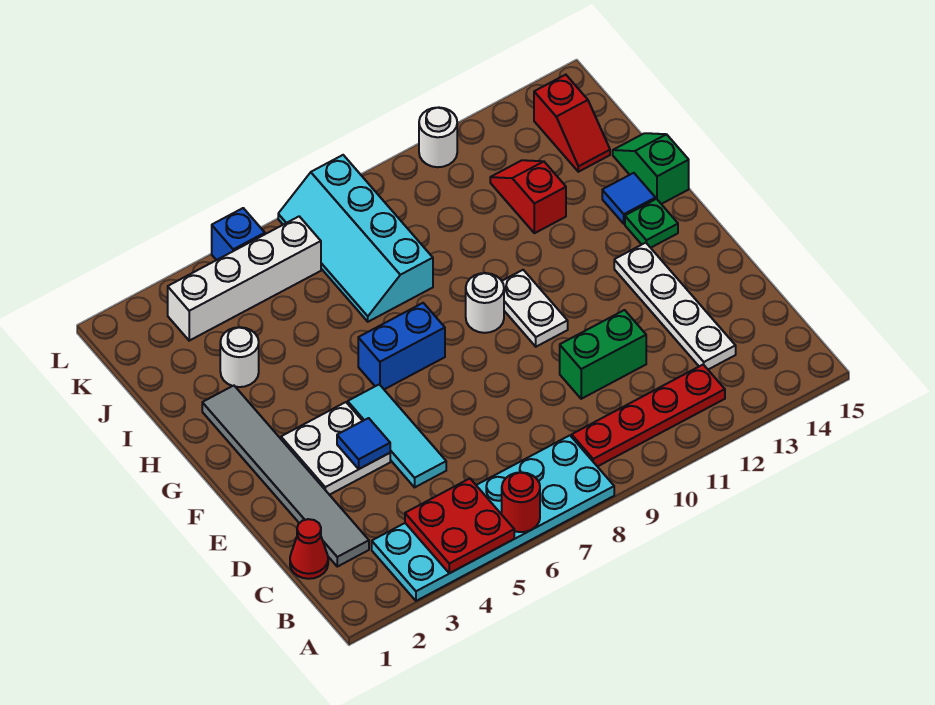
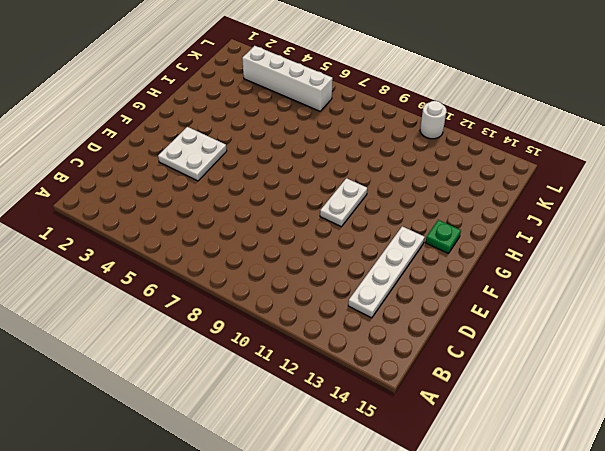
none -> cyan 2x6 plate [372,435,614,601]
none -> red 1x4 plate [572,365,725,467]
none -> red 1x1 cone [290,519,328,579]

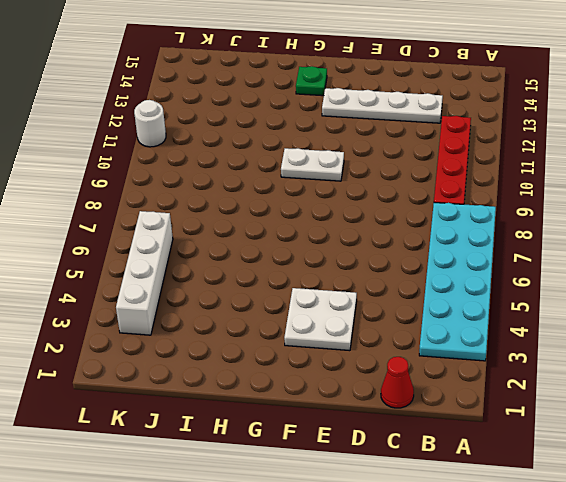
none -> grey 1x6 tile [202,386,369,567]
none -> cyan 1x3 tile [348,384,446,487]
none -> green 1x2 brick [560,310,646,399]

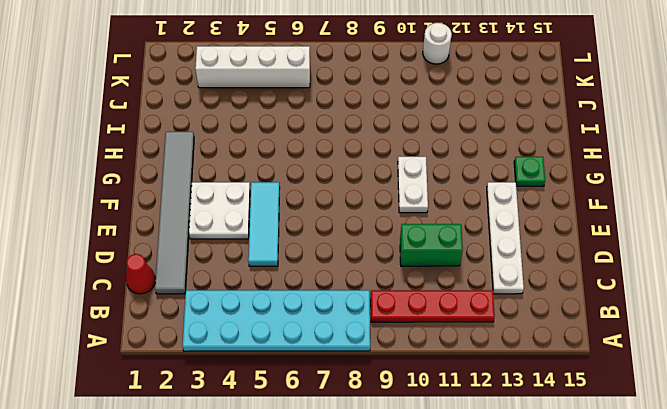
none -> blue 1x2 brick [358,303,445,389]
none -> white 1x1 round brick [466,273,504,333]
none -> blue 1x1 tile [602,173,655,224]

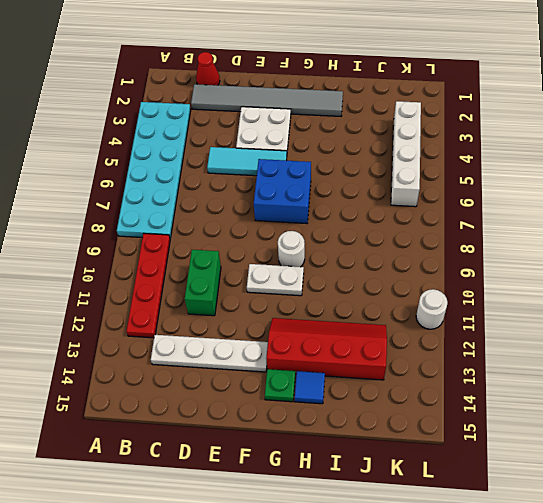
blue 2x2 brick [254,159,311,224] -> blue 1x2 brick [358,303,445,389]
red 2x4 slope [266,318,387,380] -> red 1x2 slope [490,160,566,233]
none -> green 1x2 slope [613,133,689,204]
none -> white 1x1 round brick [220,327,259,387]
none -> cyan 2x4 slope [278,155,433,322]

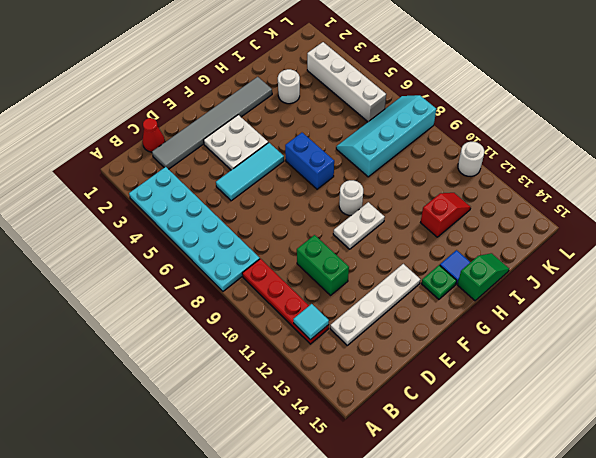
cyan 1x1 tile [293,304,329,340] -> none
none -> red 1x2 slope [534,75,610,172]
none -> blue 1x1 brick [212,208,265,260]
none -> red 2x2 plate [405,479,514,573]

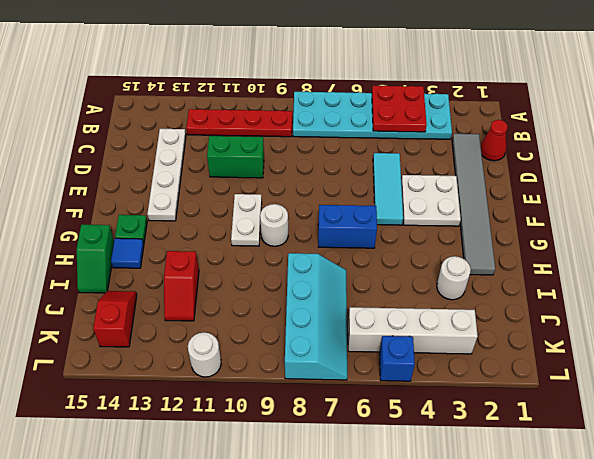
none -> red 1x1 round brick [502,472,540,532]
none -> blue 1x1 tile [337,418,390,469]

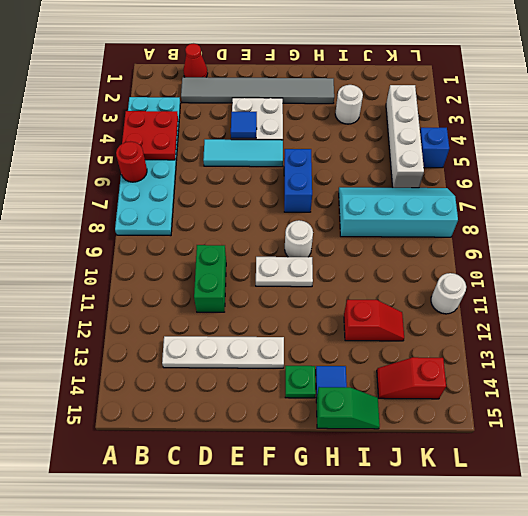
none -> red 1x4 plate [572,365,725,467]

